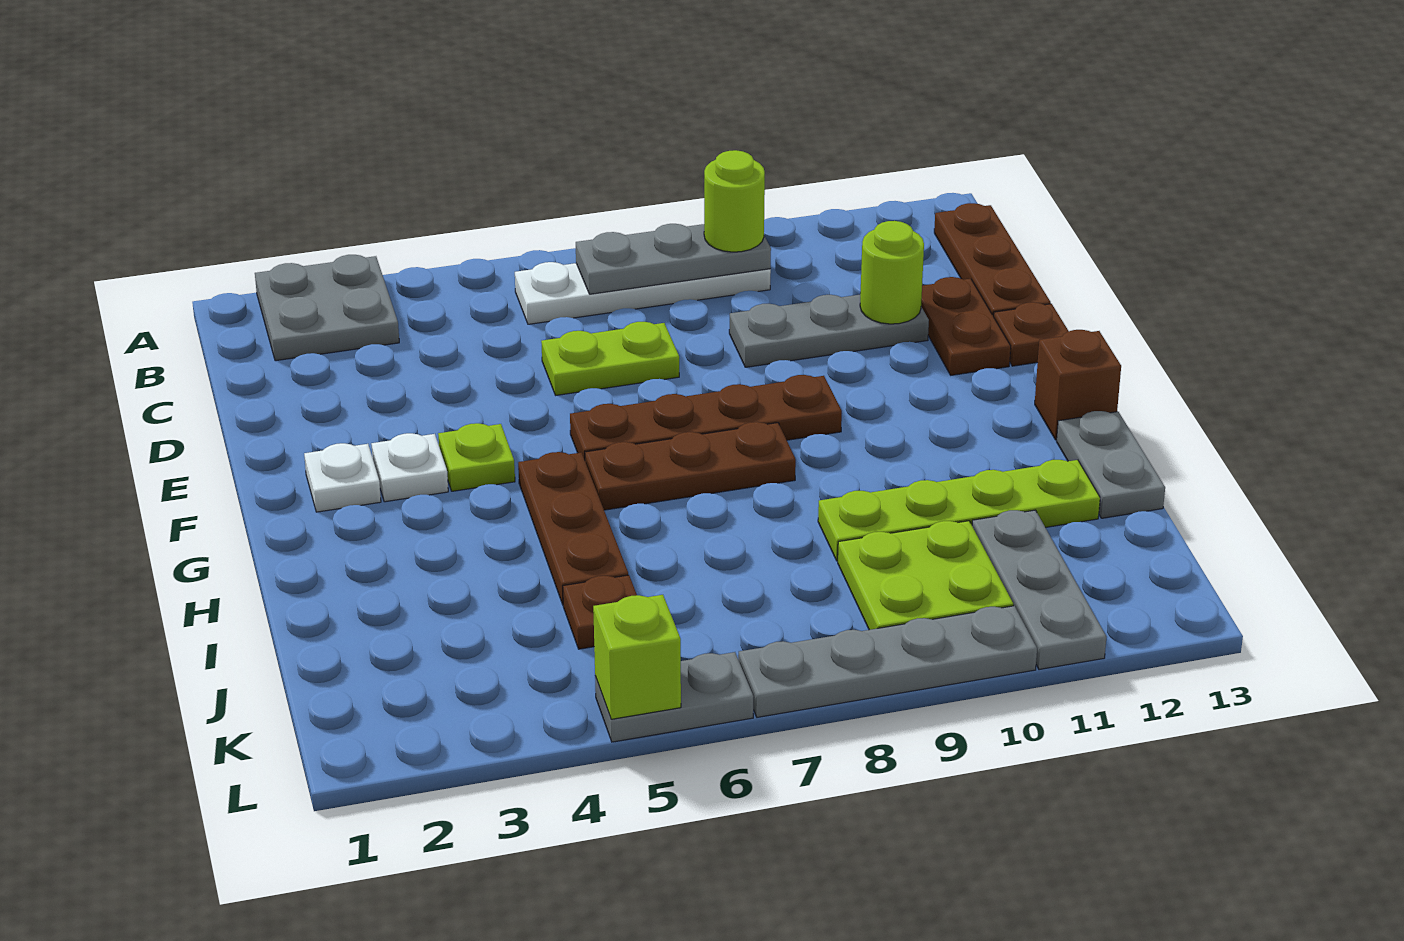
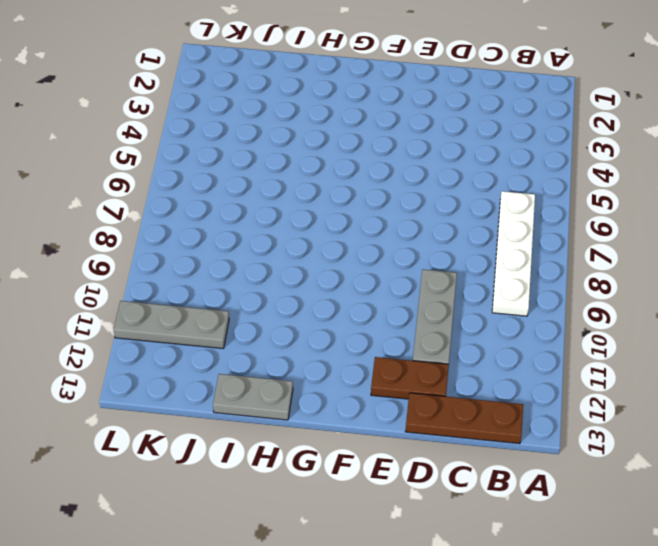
none -> grey 2x2 plate [255,255,399,361]
none -> lime 1x2 plate [541,322,679,395]
none -> brown 1x1 plate [994,302,1068,366]

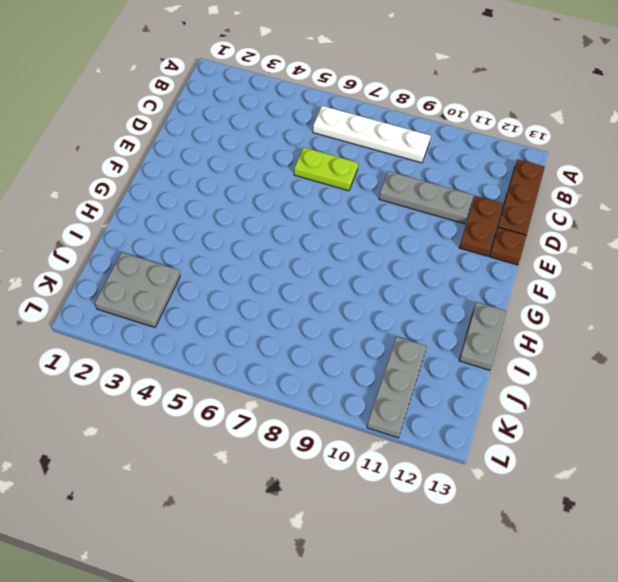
grey 2x2 plate [95,253,180,327] -> grey 2x2 plate moved to [255,255,399,361]
none -> white 1x1 plate [304,443,381,512]
none -> white 1x1 plate [371,433,448,502]
none -> lime 1x1 plate [438,423,515,491]

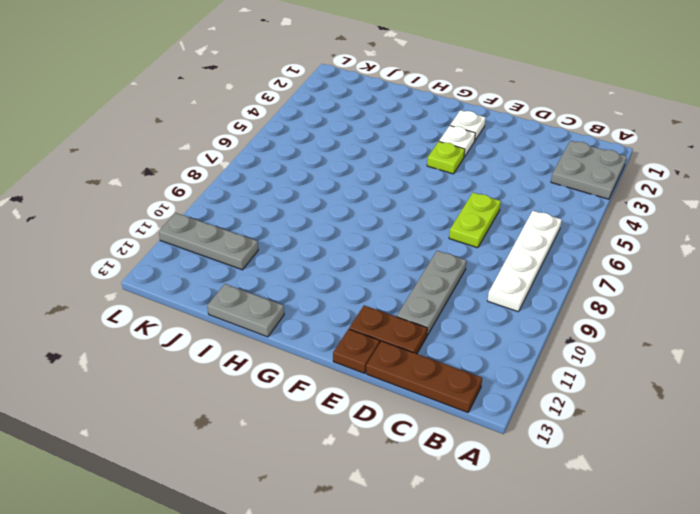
none -> brown 1x4 plate [570,375,842,460]
none -> brown 1x3 plate [518,452,628,604]
none -> brown 1x3 plate [585,422,796,510]

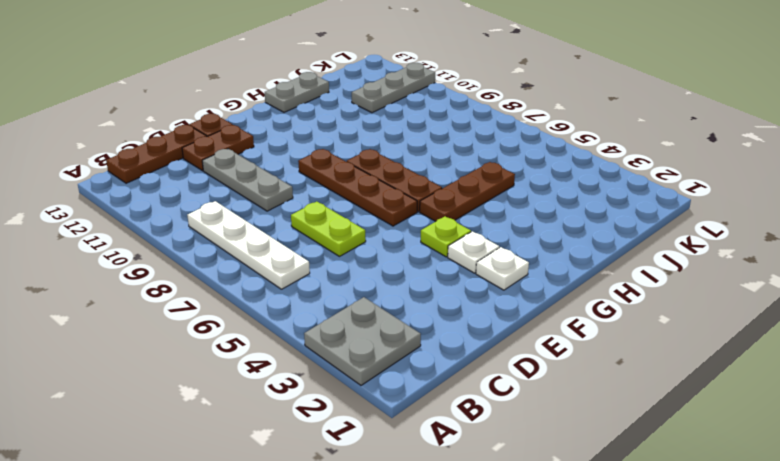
none -> brown 1x1 brick [1035,330,1121,440]
none -> lime 1x4 plate [818,460,1100,561]
none -> brown 1x1 plate [563,575,637,649]

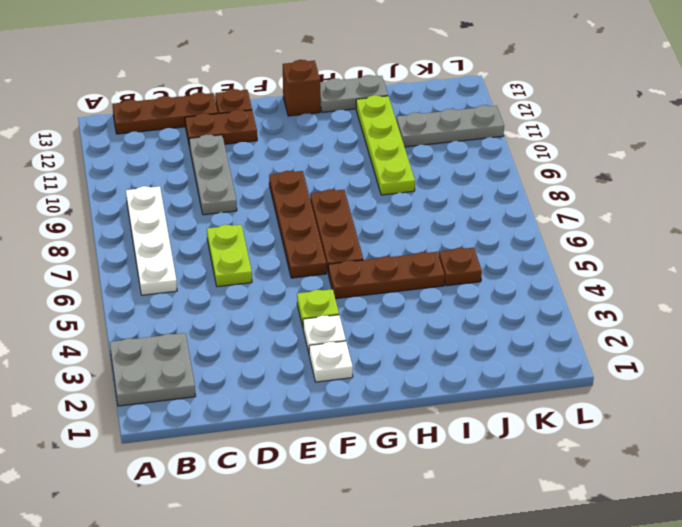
none -> lime 2x2 plate [838,521,1013,630]
none -> grey 1x2 plate [595,652,753,742]
none -> grey 1x4 plate [738,606,1037,717]

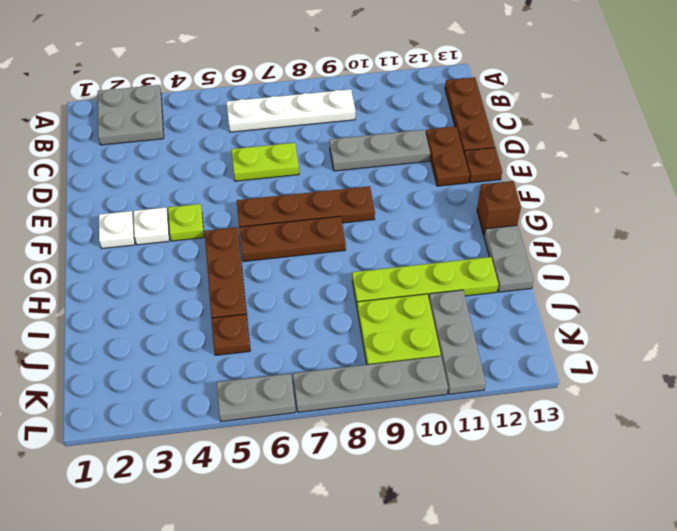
none -> grey 1x3 plate [576,224,771,294]
none -> lime 1x1 round brick [860,221,924,324]
none -> lime 1x1 brick [593,595,681,719]

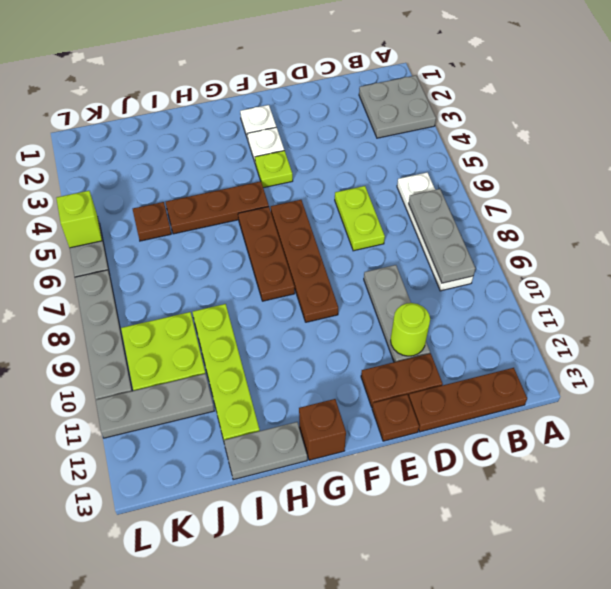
none -> lime 1x1 round brick [704,150,765,252]

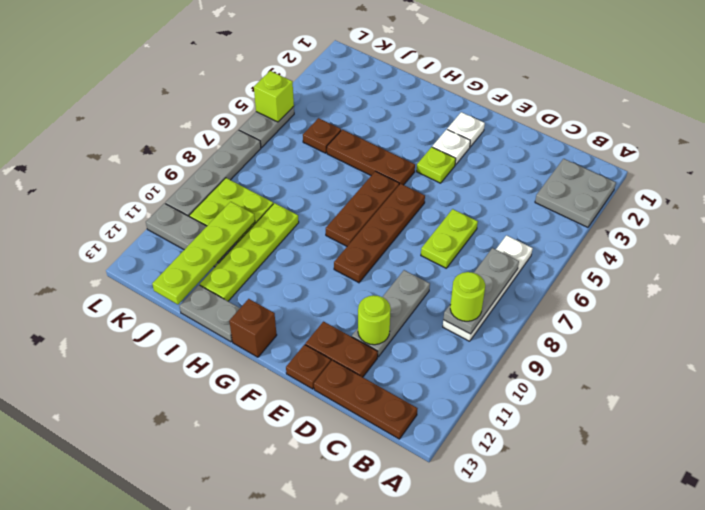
lime 1x4 plate [152,202,255,304] -> none

